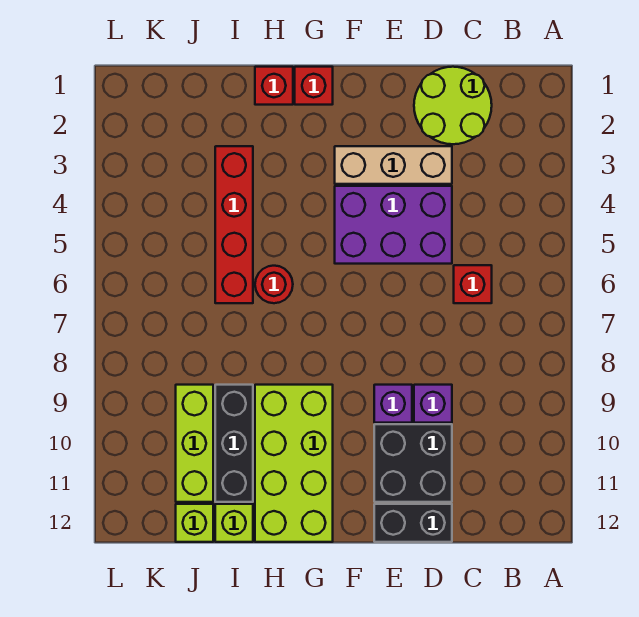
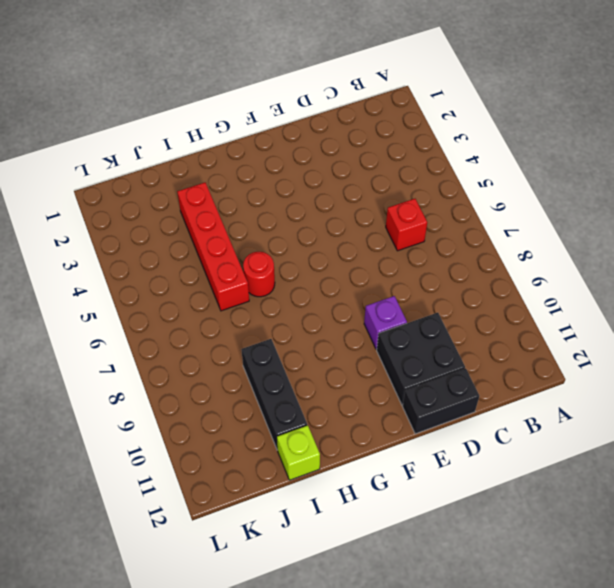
none -> lime 2x2 round brick [414,67,492,144]
none -> tan 1x3 brick [335,146,452,184]
none -> purple 2x3 brick [335,186,452,264]

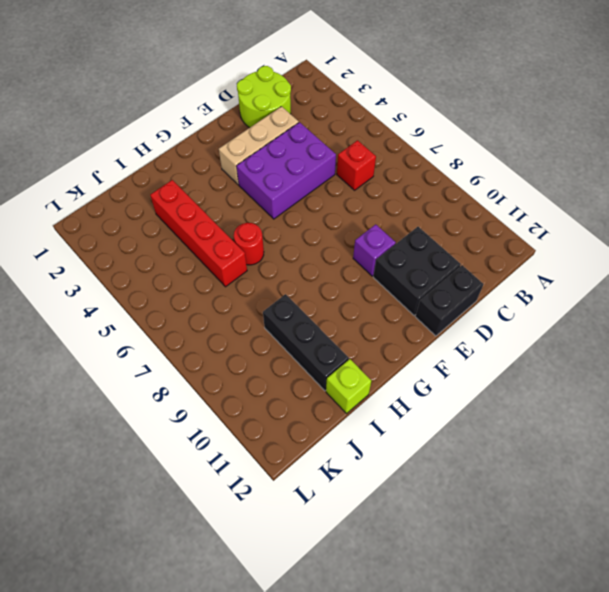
none -> purple 1x1 brick [414,385,452,423]
none -> red 1x1 brick [295,67,333,105]
none -> lime 2x4 brick [255,385,333,542]

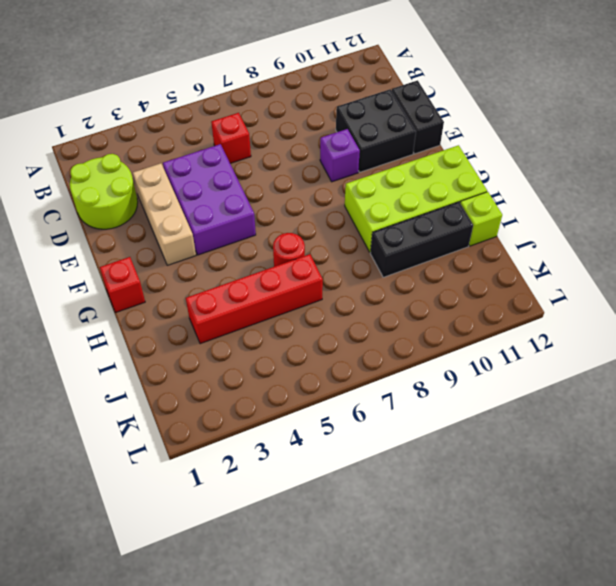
none -> purple 1x1 brick [414,385,452,423]
none -> red 1x1 brick [255,67,293,105]
none -> lime 1x3 brick [176,385,213,502]

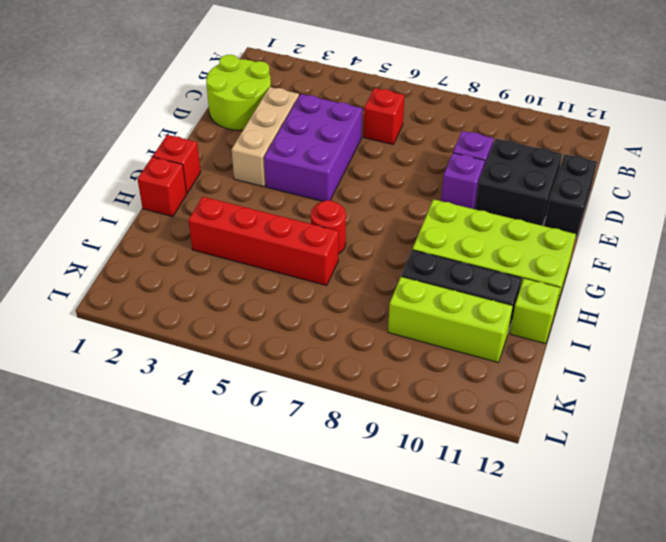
none -> lime 1x1 brick [176,504,213,542]

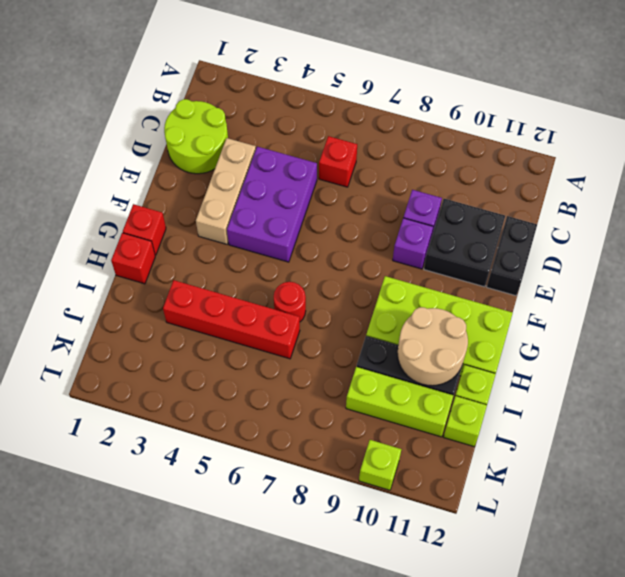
tan 2x2 round brick [398,307,468,386] -> none
lime 1x1 brick [359,440,401,490] -> none

